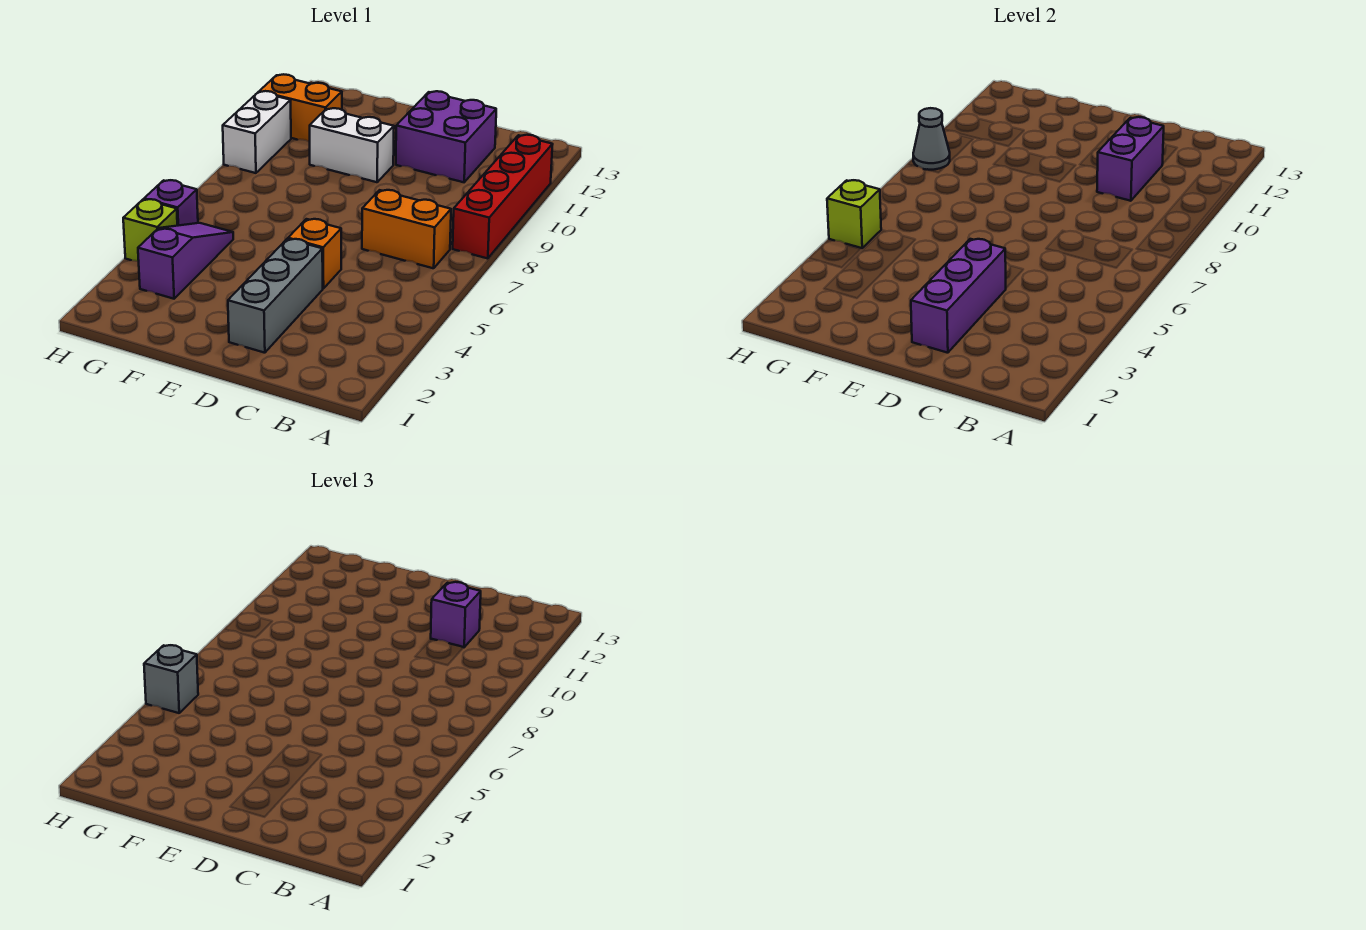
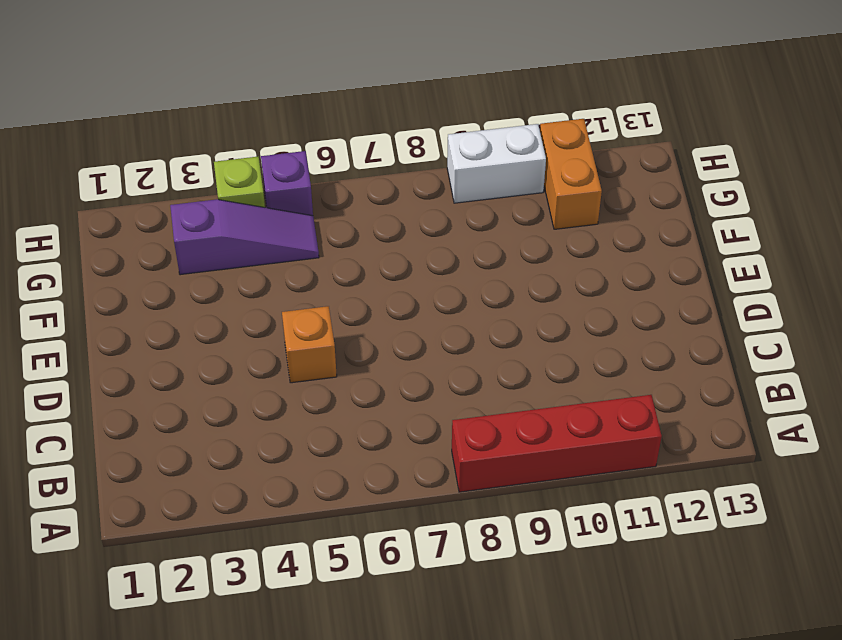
none -> orange 1x2 brick [362,190,451,268]
none -> purple 2x2 brick [396,91,496,182]
none -> grey 1x3 brick [228,239,323,353]

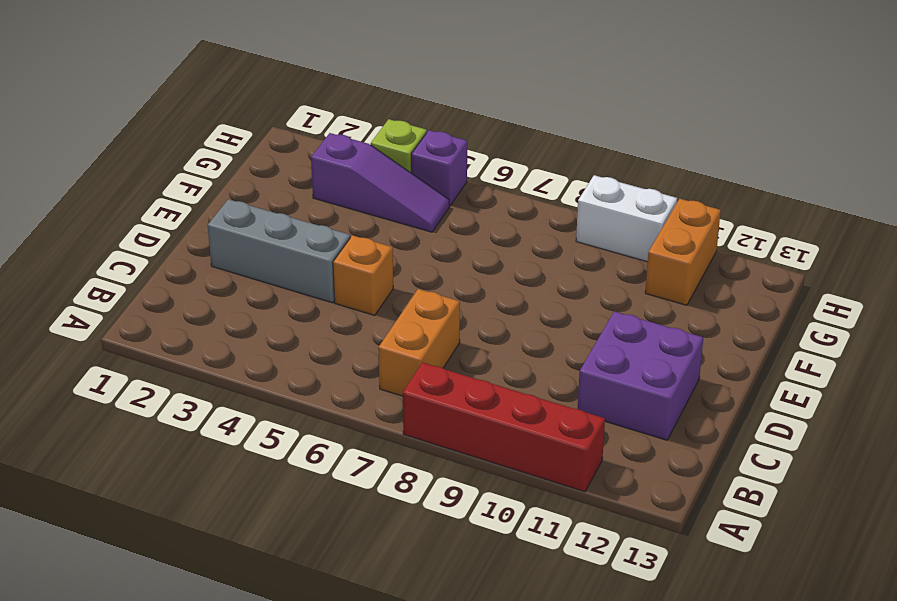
none -> white 1x2 brick [310,108,394,182]
none -> purple 1x2 brick [1097,117,1164,201]
none -> purple 1x3 brick [911,239,1006,353]

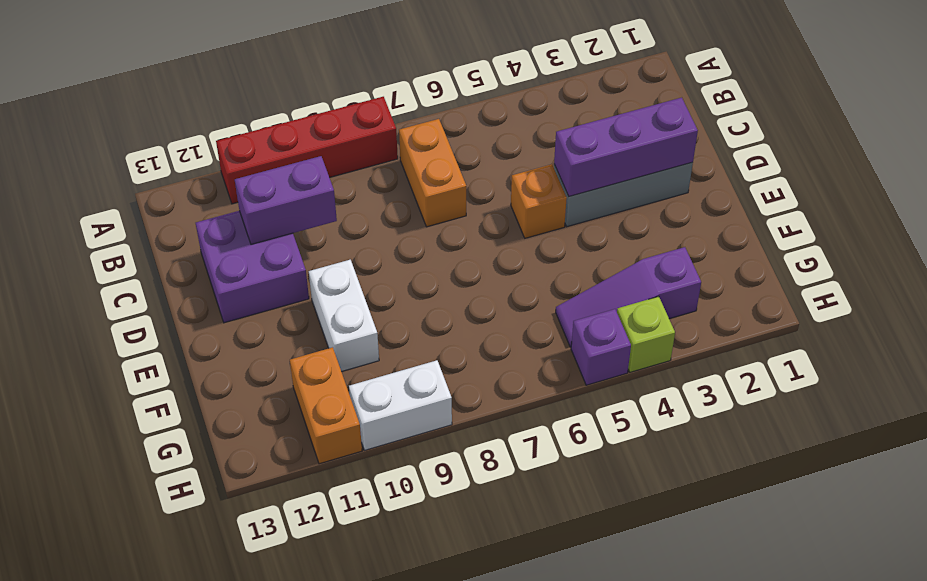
none -> lime 1x1 brick [827,180,881,248]
none -> grey 1x1 cone [913,108,950,170]
none -> purple 1x1 brick [431,582,481,647]

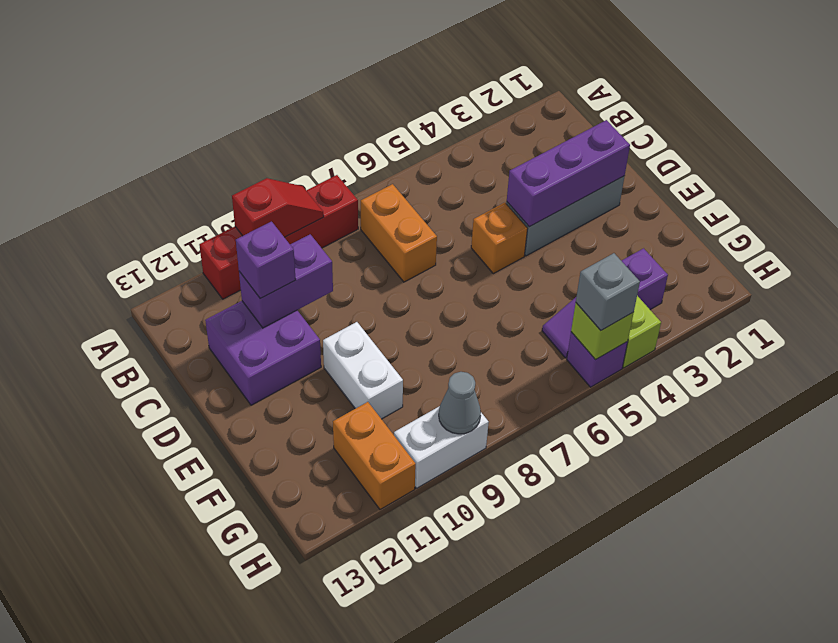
red 1x2 slope [232,178,324,237] -> none

